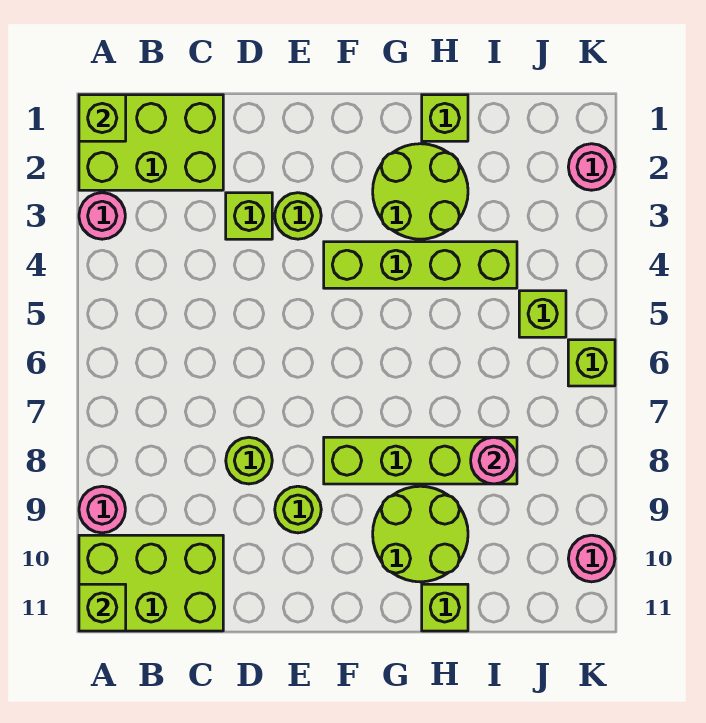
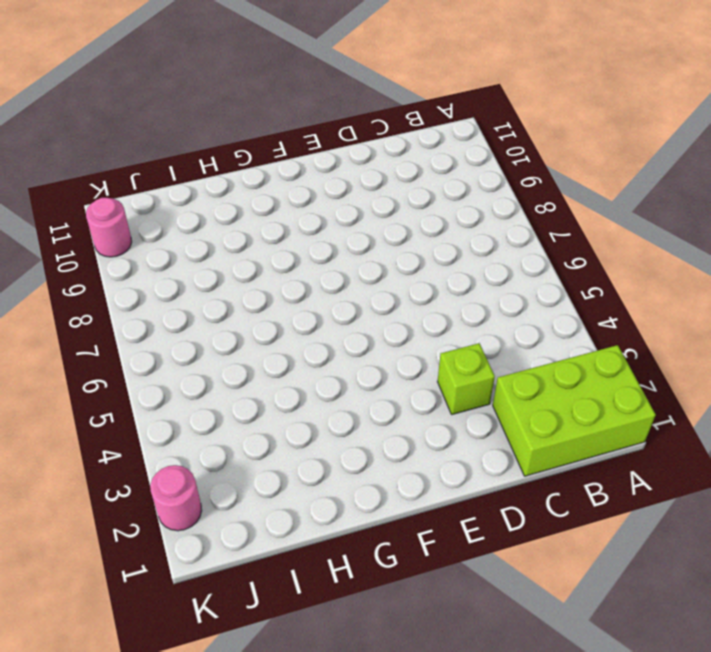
none -> pink 1x1 round brick [79,193,125,239]
none -> pink 1x1 round brick [79,486,125,533]
none -> lime 2x3 brick [79,535,223,631]

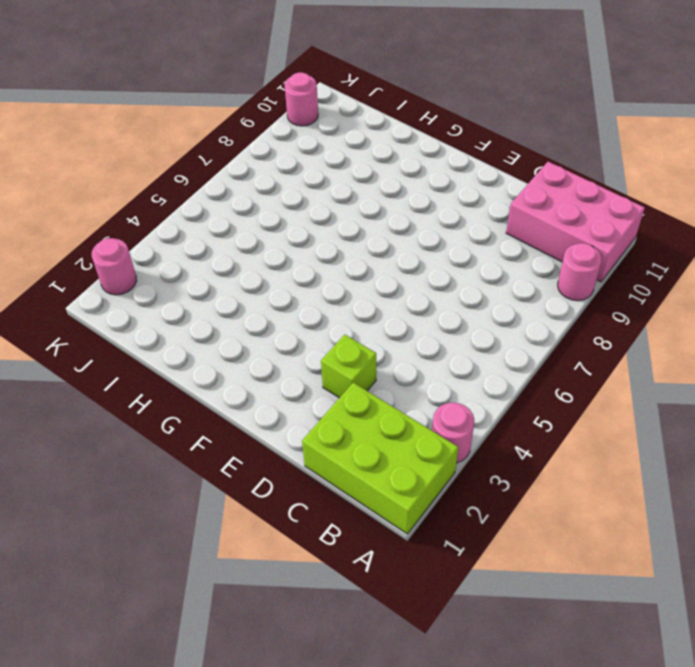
pink 2x3 brick [506,162,645,282] -> lime 2x3 brick [79,535,223,631]
none -> lime 1x1 round brick [226,437,272,484]
none -> lime 1x1 round brick [275,193,321,239]
none -> lime 1x1 round brick [275,486,321,533]

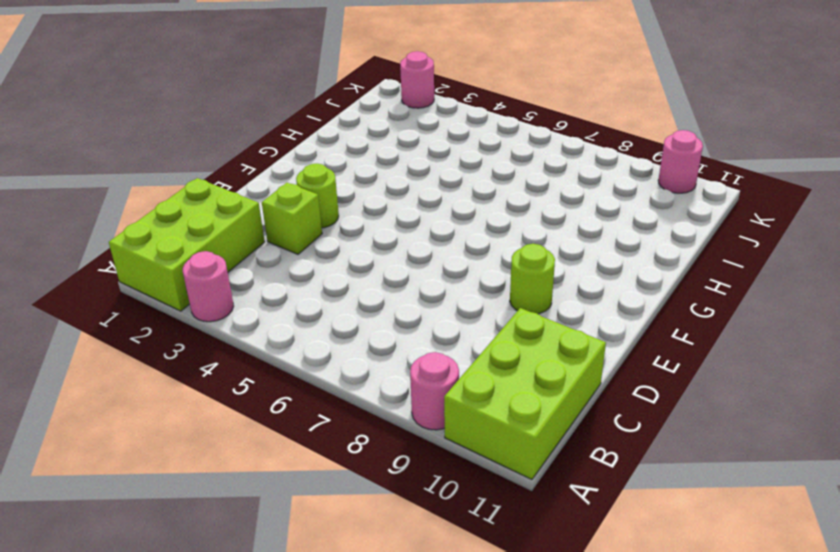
none -> lime 1x1 round brick [226,437,272,484]
none -> lime 1x4 brick [324,242,517,288]
none -> lime 1x4 brick [324,437,517,484]

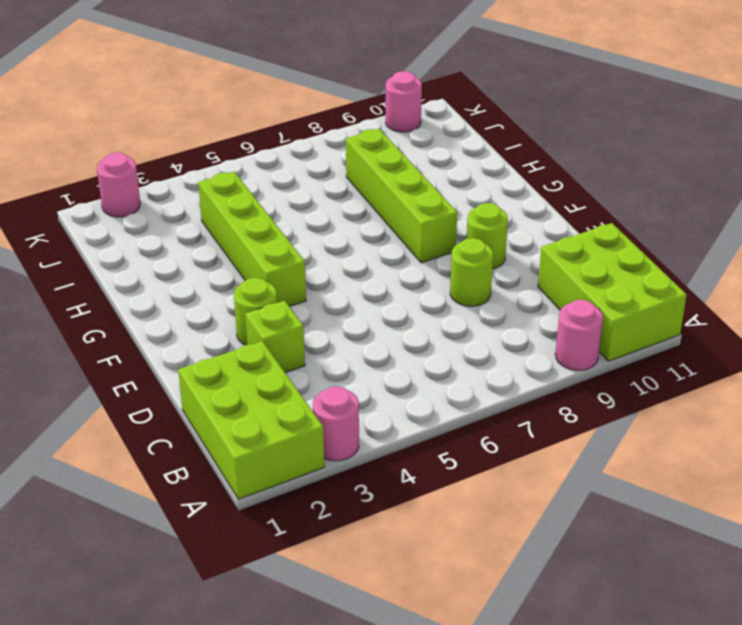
none -> lime 2x2 round brick [373,144,468,239]
none -> lime 2x2 round brick [373,486,468,582]
none -> lime 1x1 brick [422,95,468,141]

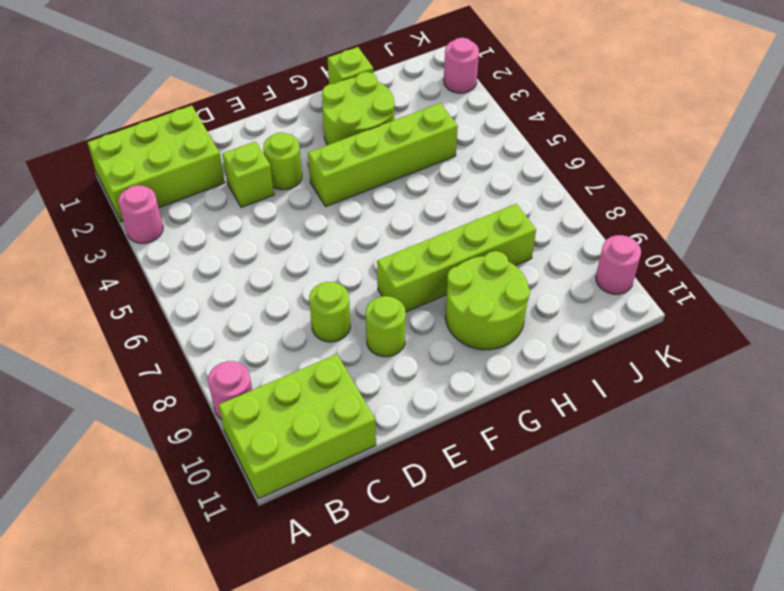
none -> lime 1x1 brick [422,584,468,631]
none -> lime 1x1 brick [519,291,566,337]
none -> lime 1x1 brick [568,340,615,386]

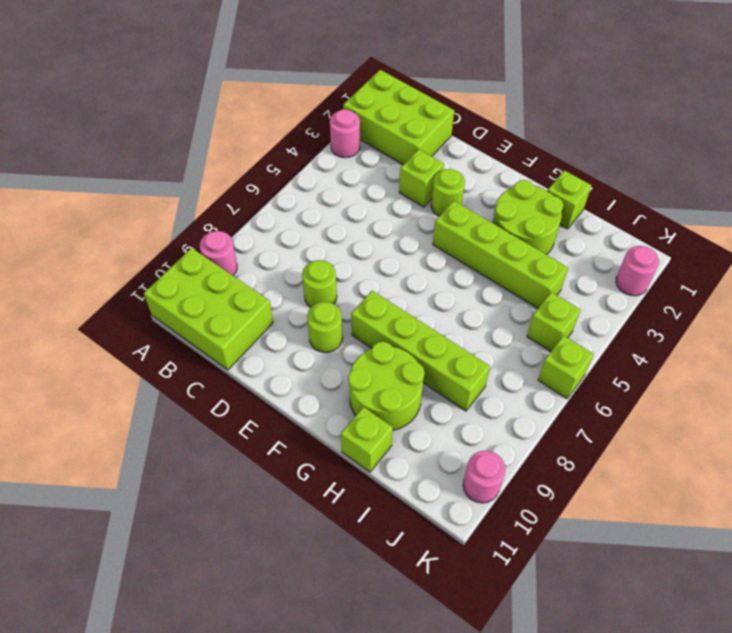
none -> lime 1x1 brick [79,95,126,141]
none -> lime 1x1 brick [79,584,126,631]
none -> pink 1x1 round brick [471,437,517,484]

